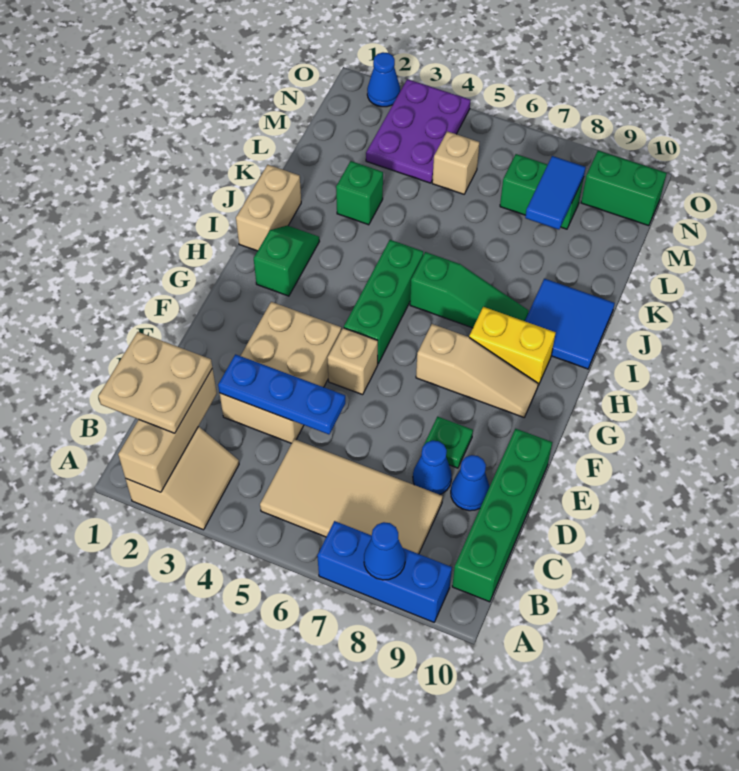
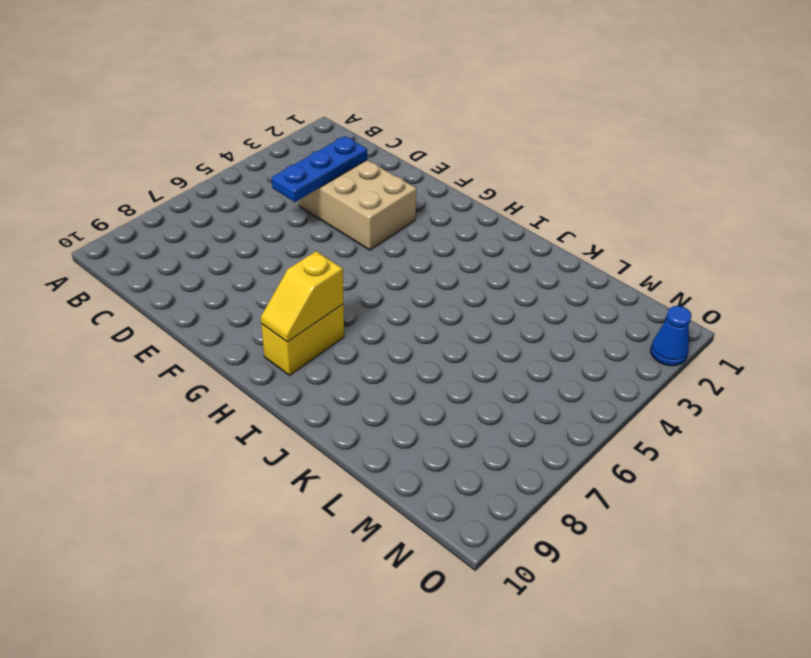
yellow 1x2 slope [261,251,343,342] -> none
none -> tan 2x2 slope [126,427,239,530]
none -> blue 1x3 brick [317,521,452,622]
none -> tan 2x4 tile [260,439,443,554]

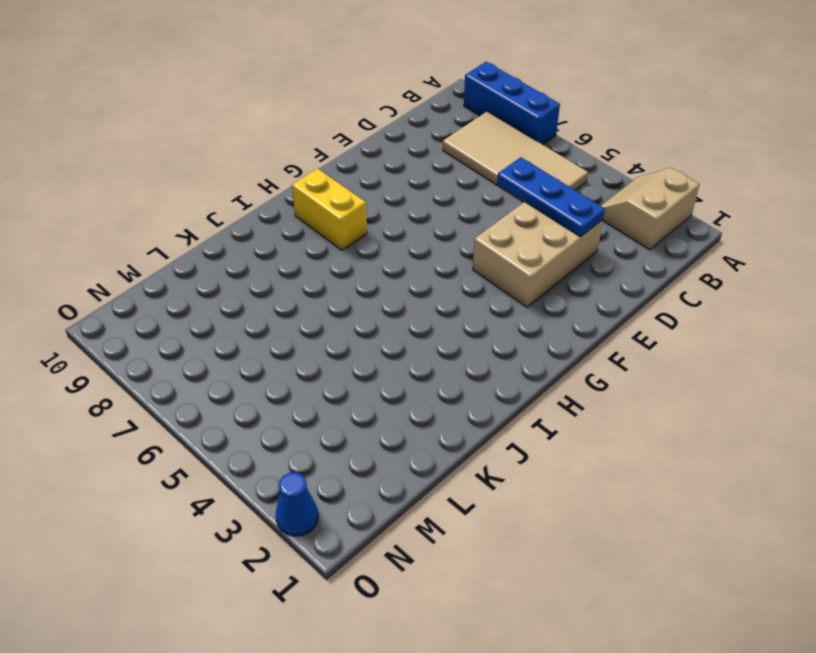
none -> green 1x4 brick [452,429,552,602]
none -> blue 1x1 cone [413,440,452,495]
none -> blue 1x1 cone [451,455,490,511]

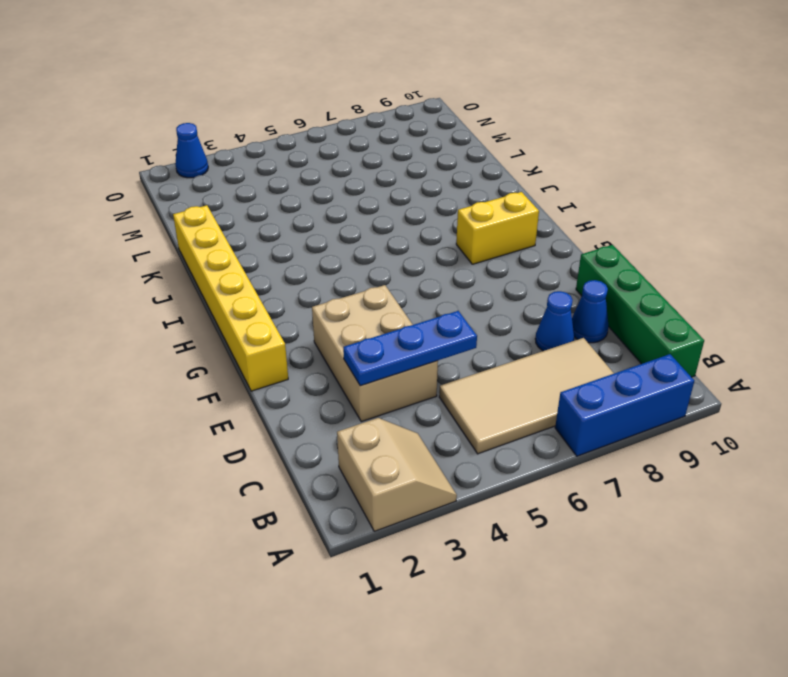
yellow 1x6 brick [173,205,288,391] -> tan 1x2 brick [236,165,301,251]
none -> green 1x1 plate [424,417,473,468]
none -> tan 1x1 brick [328,328,378,395]
none -> green 1x3 brick [344,240,423,363]

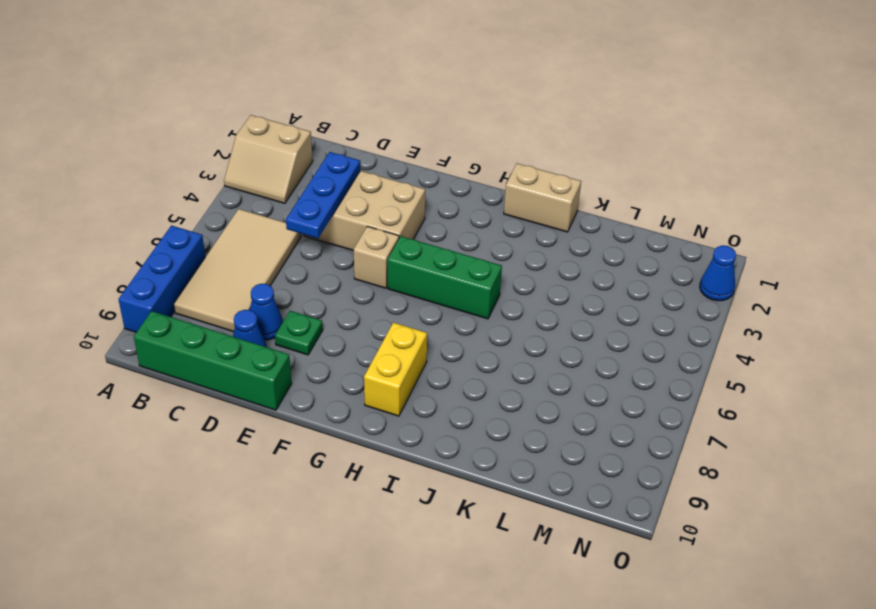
none -> tan 1x3 slope [416,324,538,417]
none -> green 1x2 slope [254,226,319,296]
none -> green 1x3 slope [410,252,529,328]

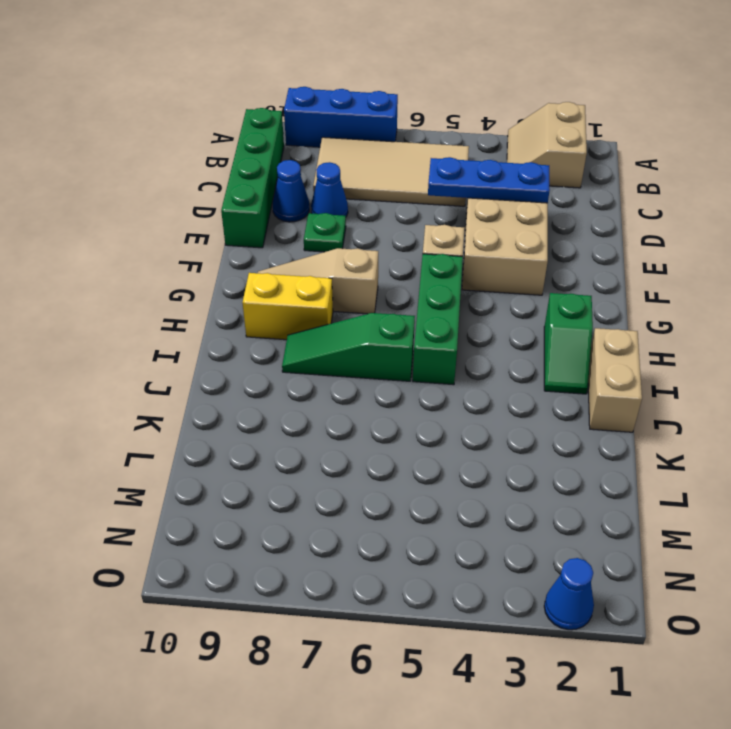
none -> blue 2x2 tile [525,279,615,369]
none -> green 1x1 brick [336,161,383,225]
none -> purple 2x3 plate [366,79,471,183]

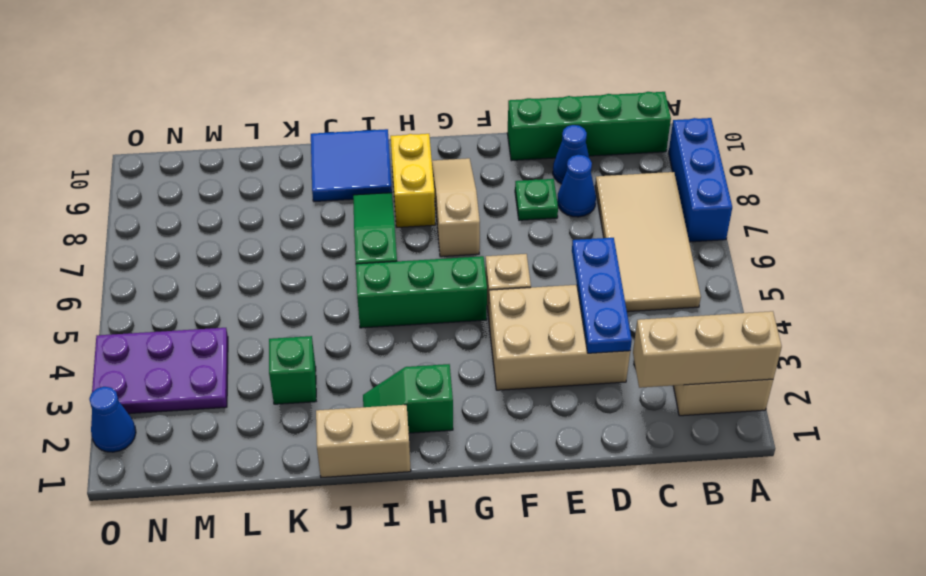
none -> tan 1x1 brick [432,131,479,194]
none -> green 1x2 brick [500,154,584,229]
none -> green 1x2 brick [581,151,667,226]

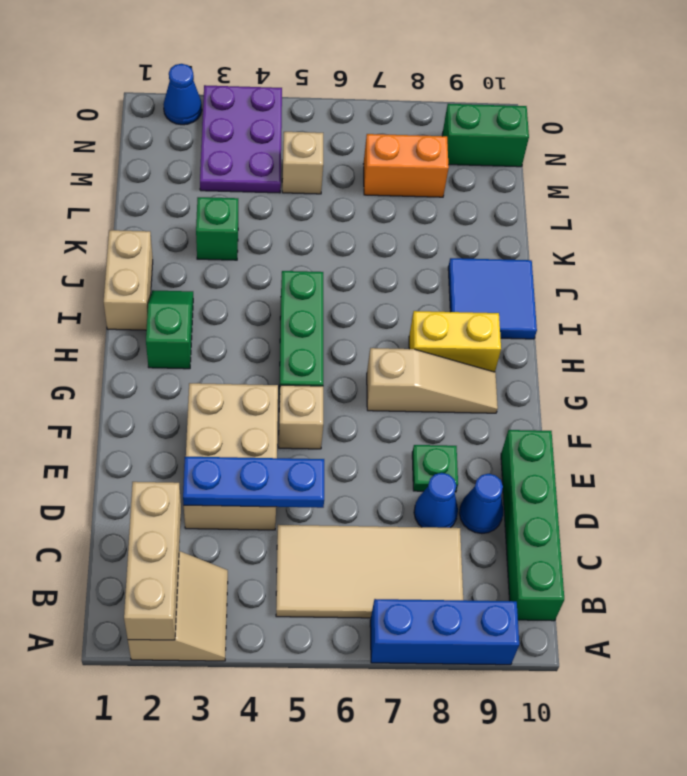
orange 1x2 brick [364,134,449,197] -> green 1x2 brick [500,154,584,229]
none -> green 1x3 slope [410,252,529,328]
none -> blue 1x1 cone [364,522,405,580]
none -> blue 1x2 tile [525,156,586,230]

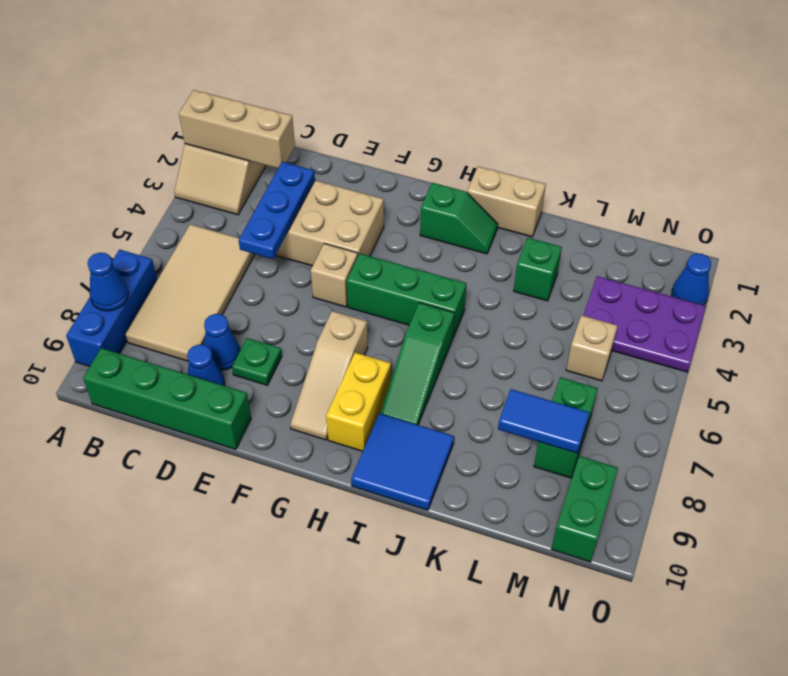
none -> tan 2x2 plate [98,332,212,433]

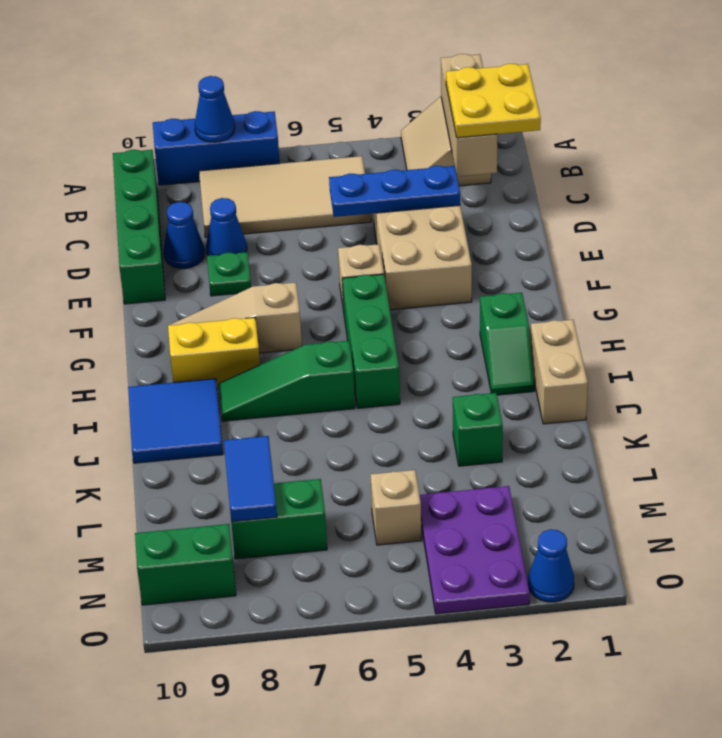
yellow 2x2 plate [446,64,541,138] -> tan 2x2 plate [98,332,212,433]

